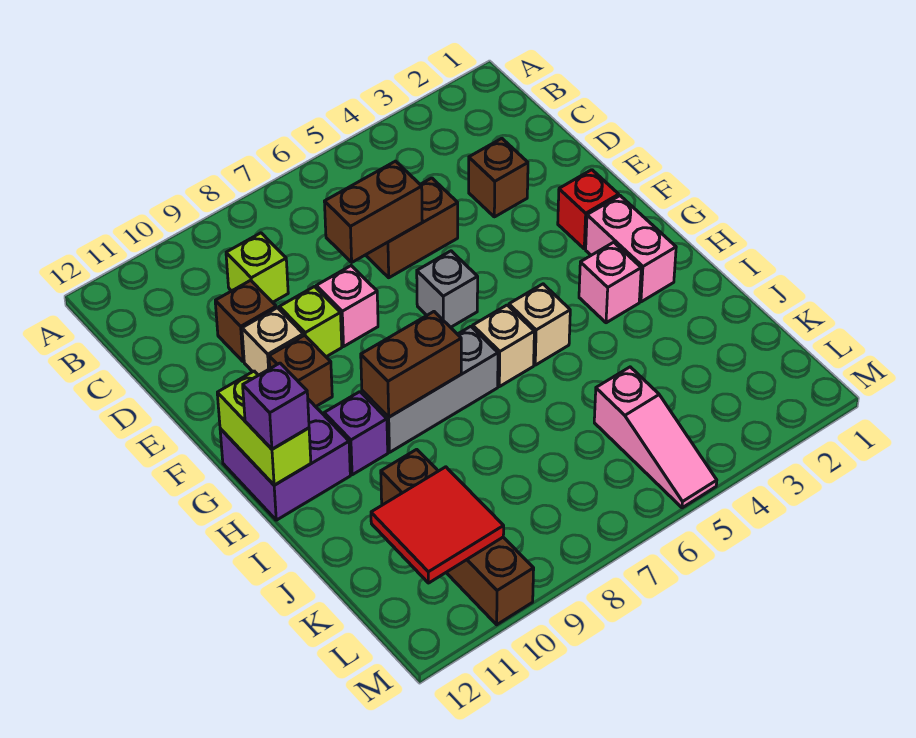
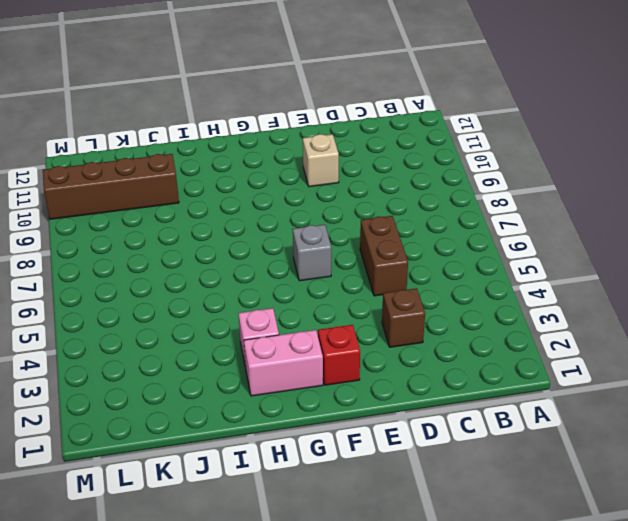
none -> lime 1x1 brick [226,233,288,302]
none -> brown 1x1 brick [215,280,276,362]
none -> pink 1x1 brick [316,266,378,346]

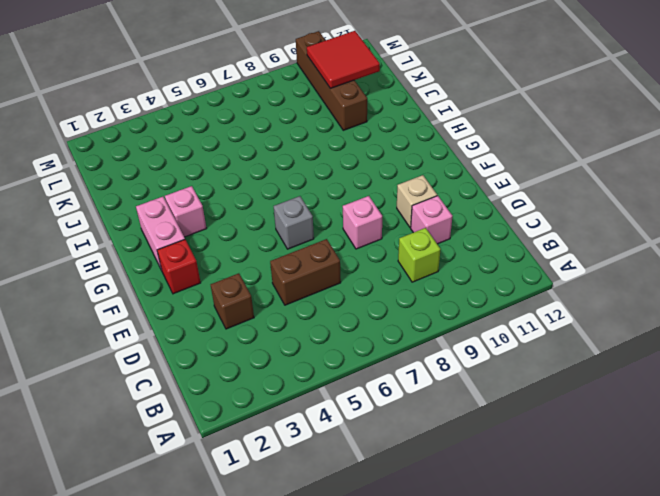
pink 1x1 brick [411,196,452,244] -> brown 1x1 brick [215,280,276,362]
none -> lime 1x1 brick [279,287,342,357]
none -> brown 1x1 brick [269,335,332,407]
none -> purple 2x2 brick [220,399,350,520]

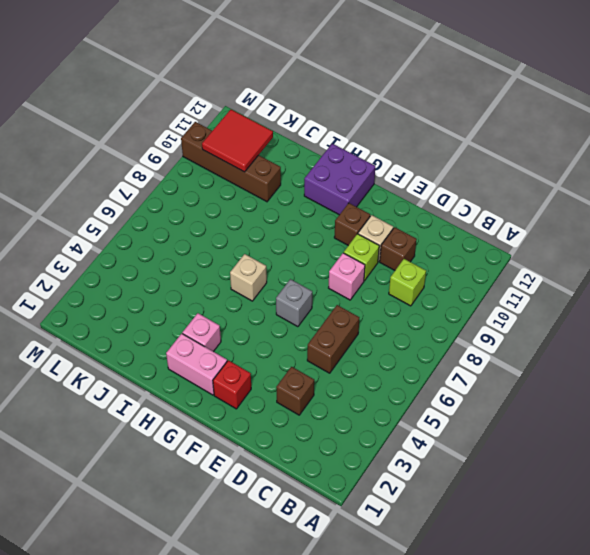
none -> tan 1x1 brick [509,284,570,365]
none -> grey 1x3 brick [362,326,498,452]
none -> purple 1x1 brick [324,392,388,475]

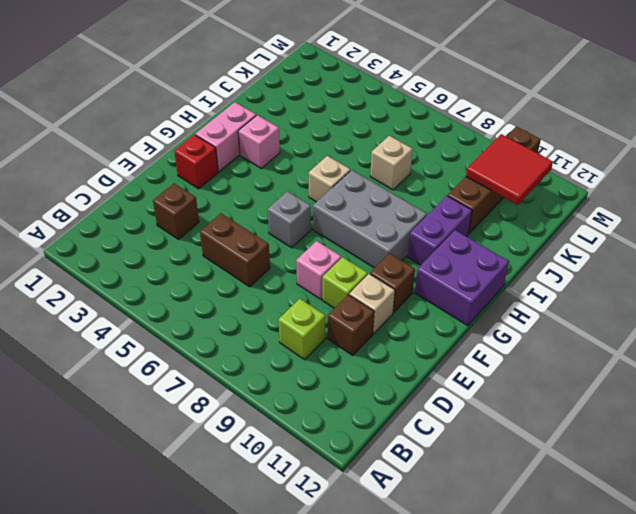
grey 2x3 brick [313,170,427,268] -> grey 1x3 brick [362,326,498,452]
purple 1x2 brick [408,196,472,265] -> purple 1x1 brick [324,392,388,475]
tan 1x1 brick [370,136,413,190] -> tan 1x1 brick moved to [509,284,570,365]
none -> pink 1x3 slope [594,367,717,508]
none -> brown 1x2 brick [324,161,422,262]
none -> lime 1x2 brick [217,371,311,485]

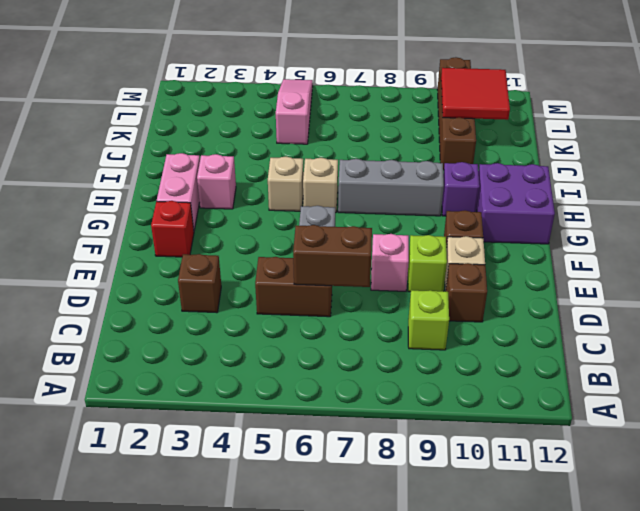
none -> lime 1x2 brick [217,371,311,485]
none -> brown 1x2 brick [361,312,461,417]
none -> purple 1x1 brick [243,363,309,449]

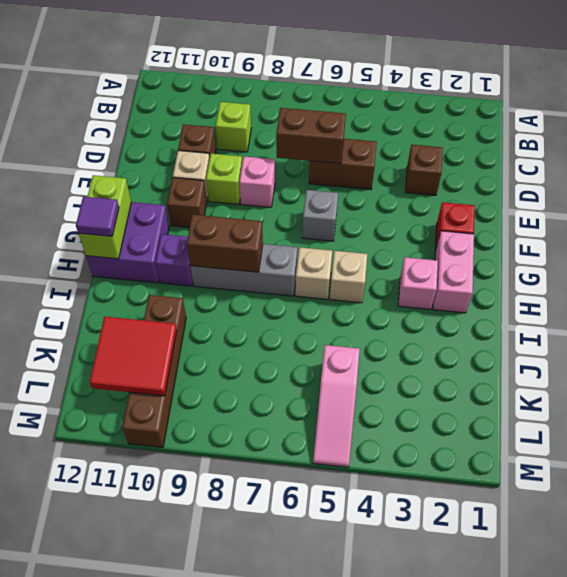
purple 1x1 tile [76,197,119,236] -> purple 1x1 brick [243,363,309,449]

